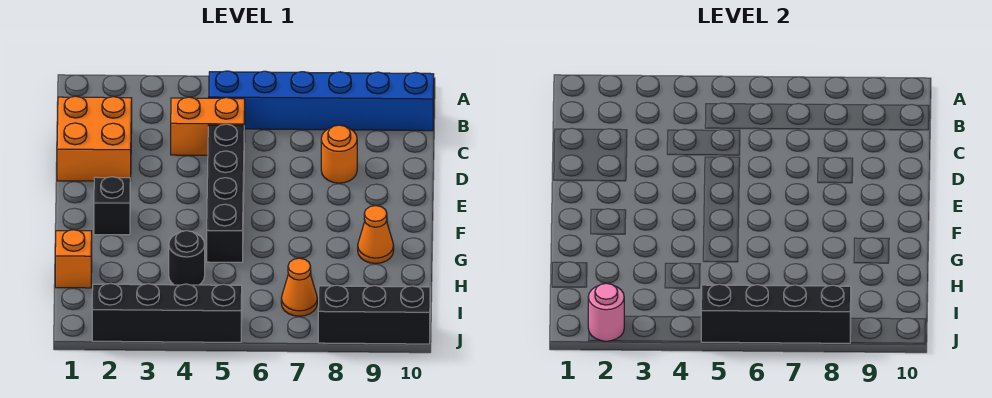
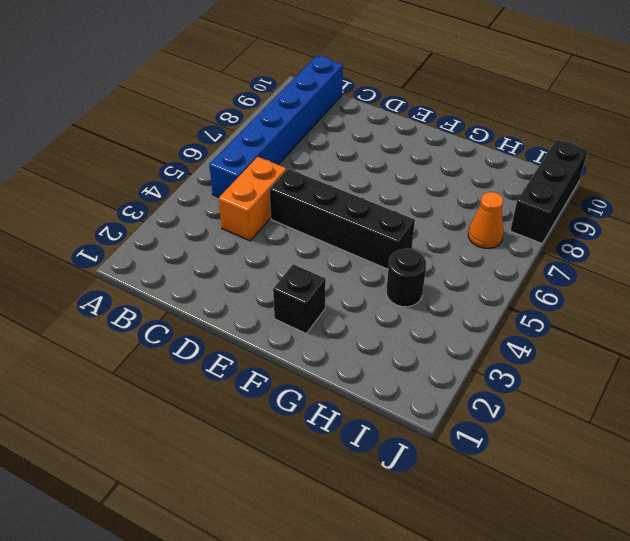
none -> orange 2x2 brick [57,96,132,181]
none -> orange 1x1 round brick [321,125,357,183]
none -> orange 1x1 cone [358,206,394,264]

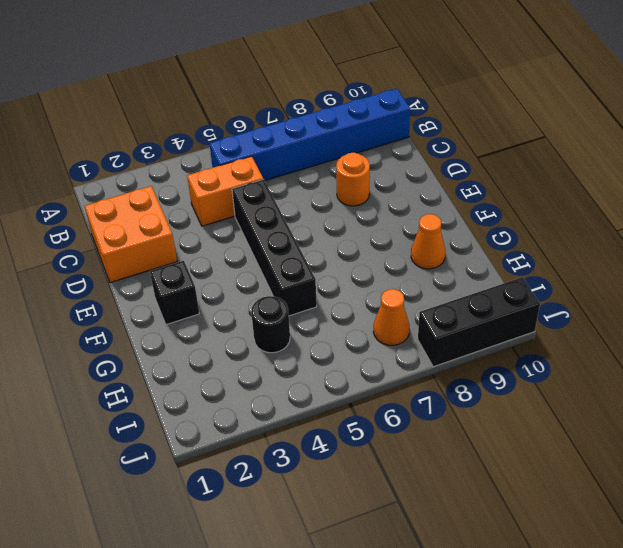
none -> orange 1x1 brick [55,230,92,288]
none -> black 1x4 brick [92,283,242,342]
none -> pink 1x1 round brick [588,283,624,341]

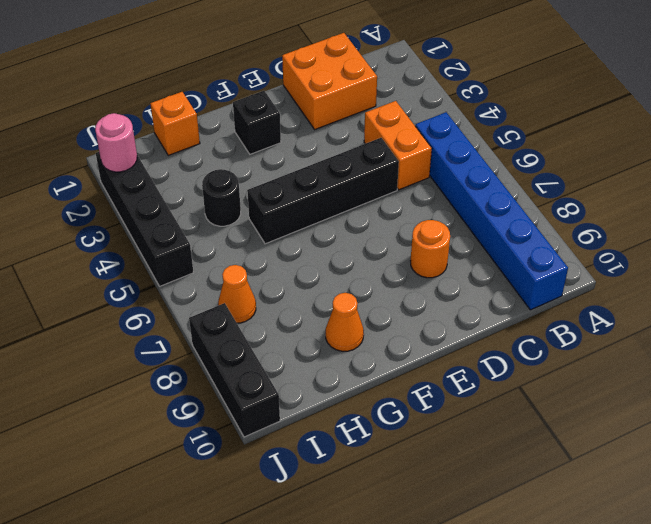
none -> black 1x4 brick [701,284,851,343]

